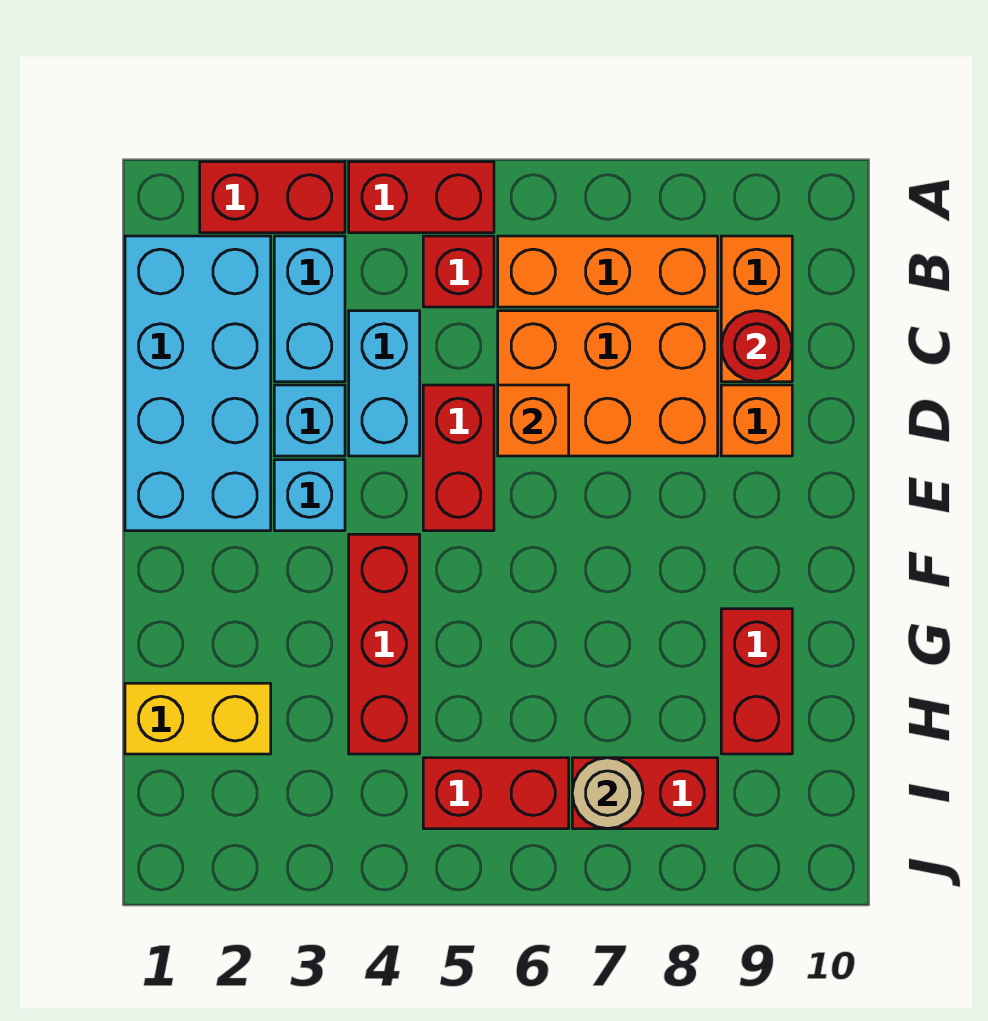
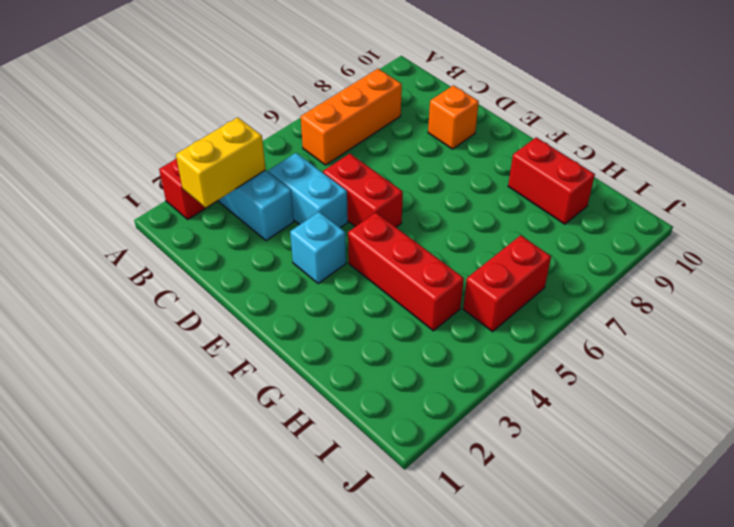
yellow 1x2 brick [176,117,266,208] -> yellow 1x2 brick moved to [125,683,271,754]
none -> red 1x2 brick [349,162,494,233]
none -> cyan 2x4 brick [125,236,271,531]
none -> red 1x1 brick [423,236,494,307]

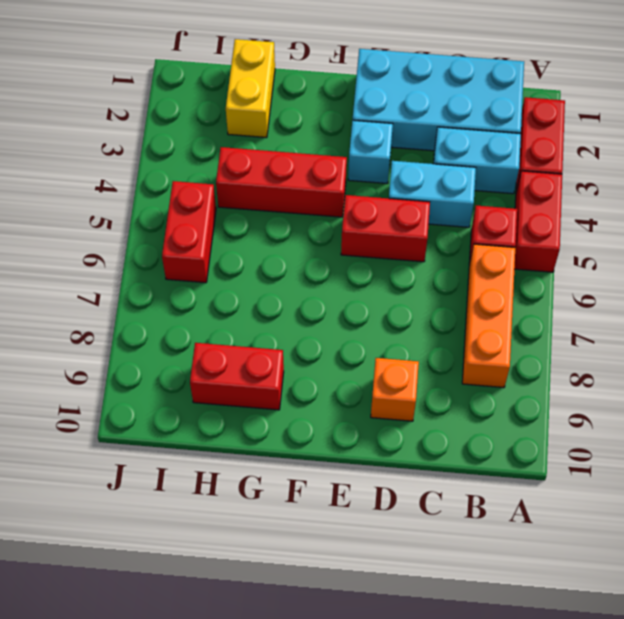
none -> orange 1x2 brick [721,236,792,382]
none -> orange 2x3 brick [498,311,718,456]
none -> cyan 1x1 brick [274,385,345,456]

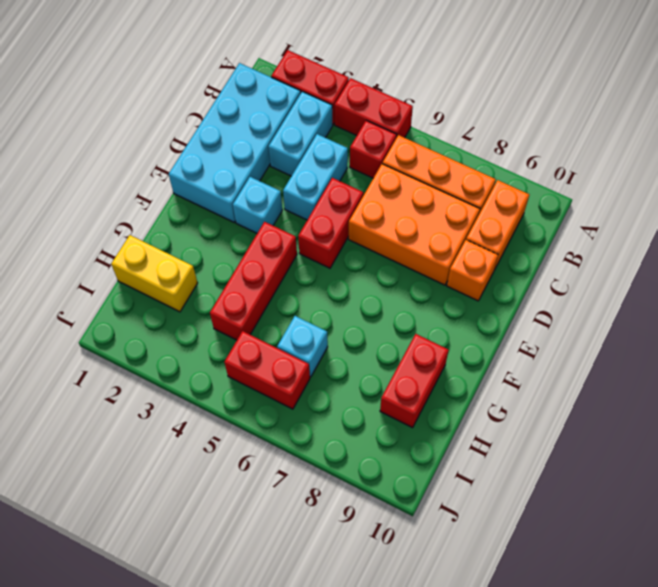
cyan 1x1 brick [277,316,328,377] -> cyan 1x1 brick moved to [274,385,345,456]
none -> red 1x2 brick [572,758,718,829]
none -> red 1x1 round brick [721,311,792,382]
none -> orange 1x1 brick [498,385,569,456]

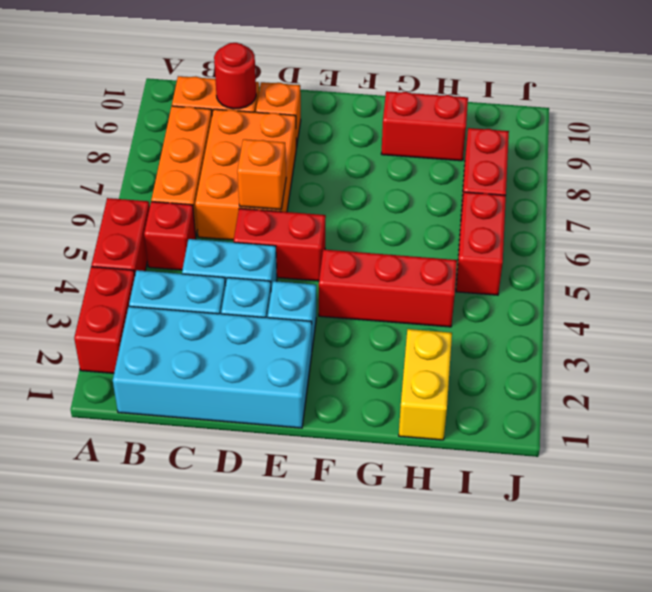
none -> tan 1x1 round brick [572,758,643,829]

